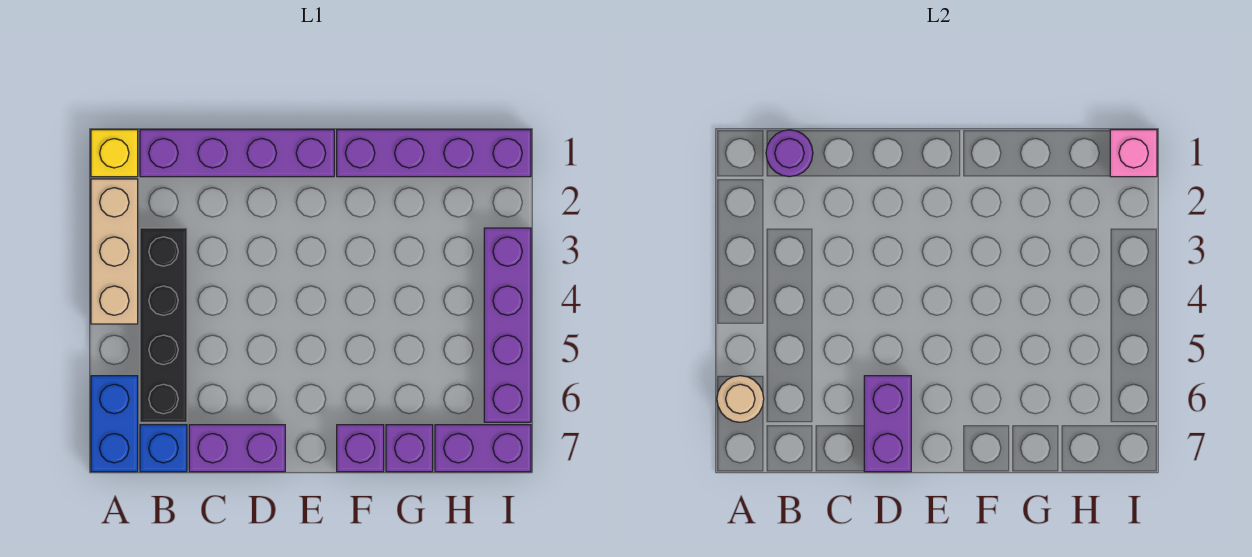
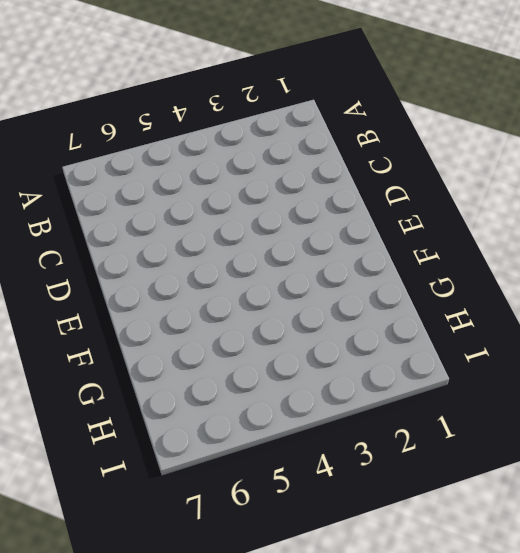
none -> yellow 1x1 brick [91,130,138,177]
none -> tan 1x3 brick [91,179,138,324]
none -> blue 1x2 brick [91,376,138,472]

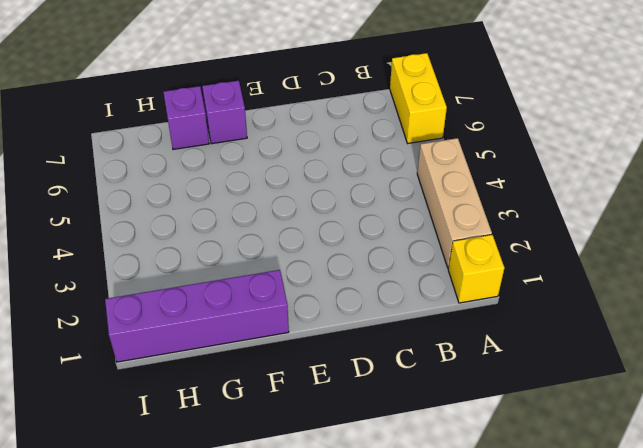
yellow 1x2 brick [390,53,447,143] -> blue 1x2 brick [91,376,138,472]
none -> purple 1x4 brick [140,130,334,177]
none -> black 1x4 brick [140,228,187,422]
none -> blue 1x1 brick [140,425,187,472]

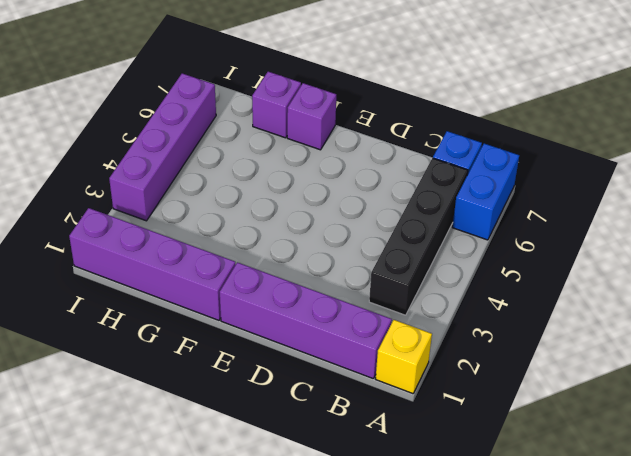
none -> tan 1x3 brick [91,179,138,324]
none -> purple 1x2 brick [189,425,285,472]
none -> purple 1x2 brick [435,425,531,472]

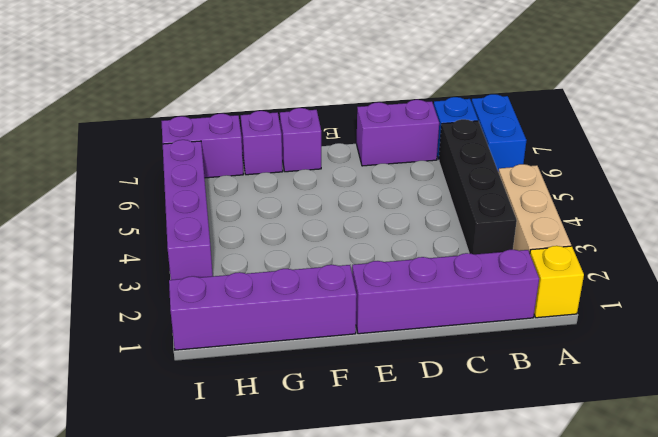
none -> tan 1x1 round brick [717,376,764,422]
none -> purple 1x1 round brick [766,130,813,177]
none -> purple 1x2 brick [864,376,911,472]

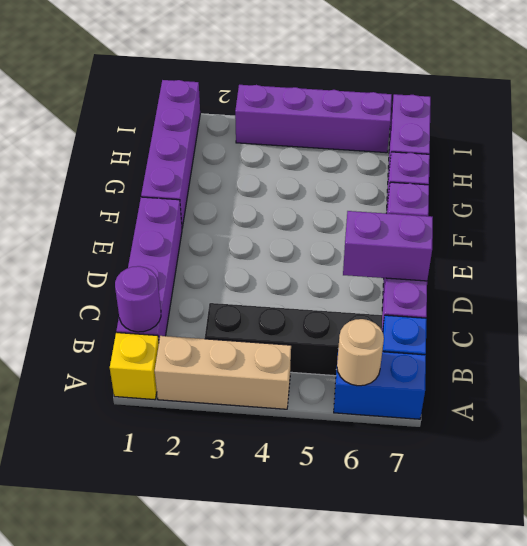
none -> pink 1x1 brick [1110,130,1157,177]

